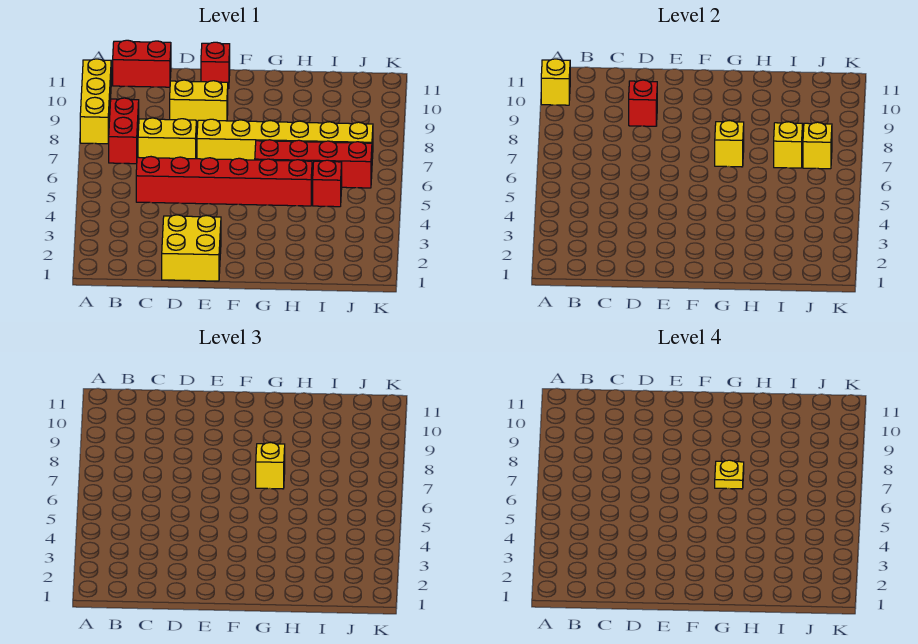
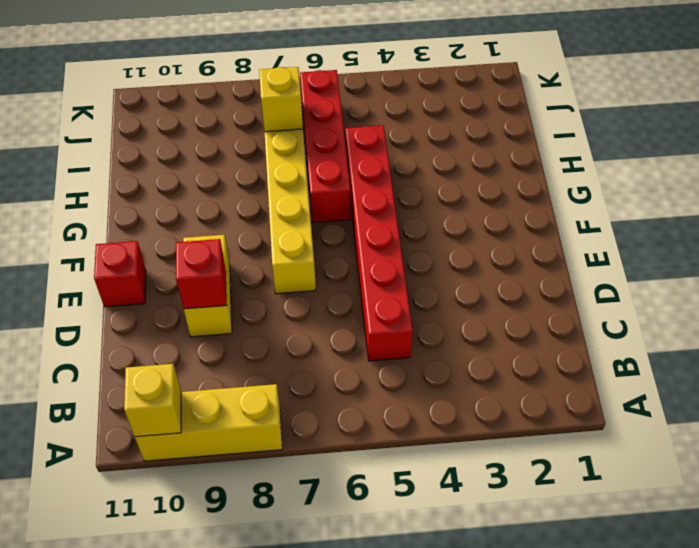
none -> red 1x2 brick [108,98,139,164]
none -> red 1x2 brick [113,40,171,87]
none -> yellow 1x2 brick [138,118,196,159]

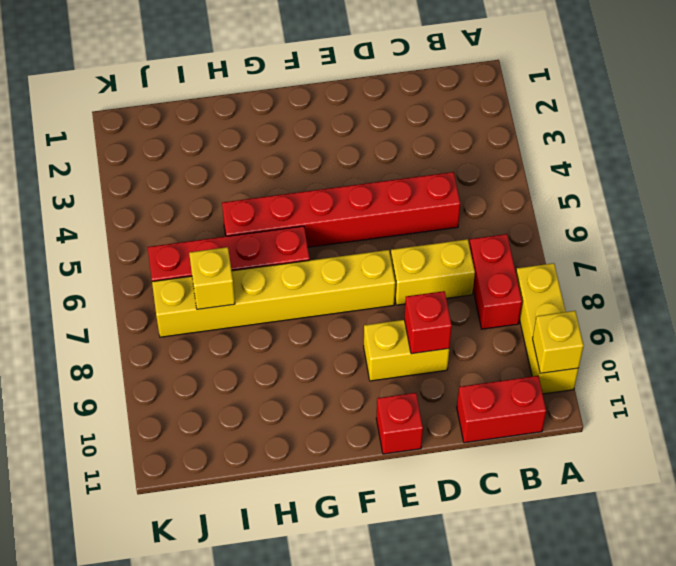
none -> yellow 2x2 brick [162,215,221,281]
none -> red 1x1 brick [313,160,342,207]
none -> yellow 1x1 brick [715,121,744,167]

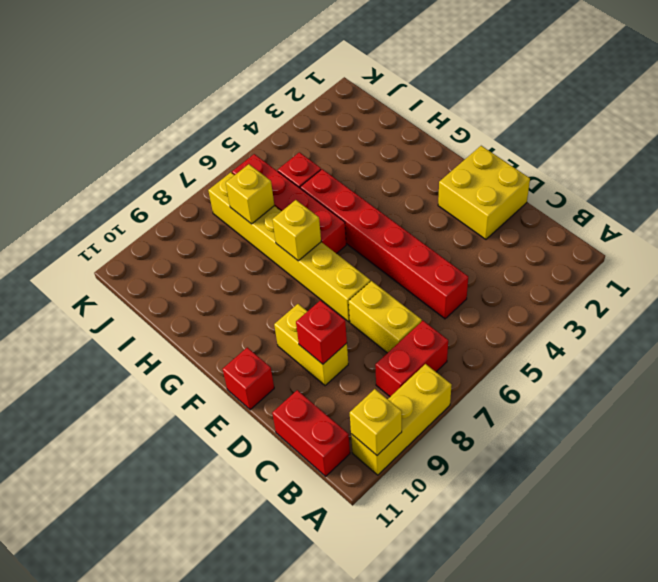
none -> yellow 1x1 brick [803,122,832,169]
none -> yellow 1x1 brick [256,443,285,489]
none -> yellow 1x1 plate [715,460,744,489]

